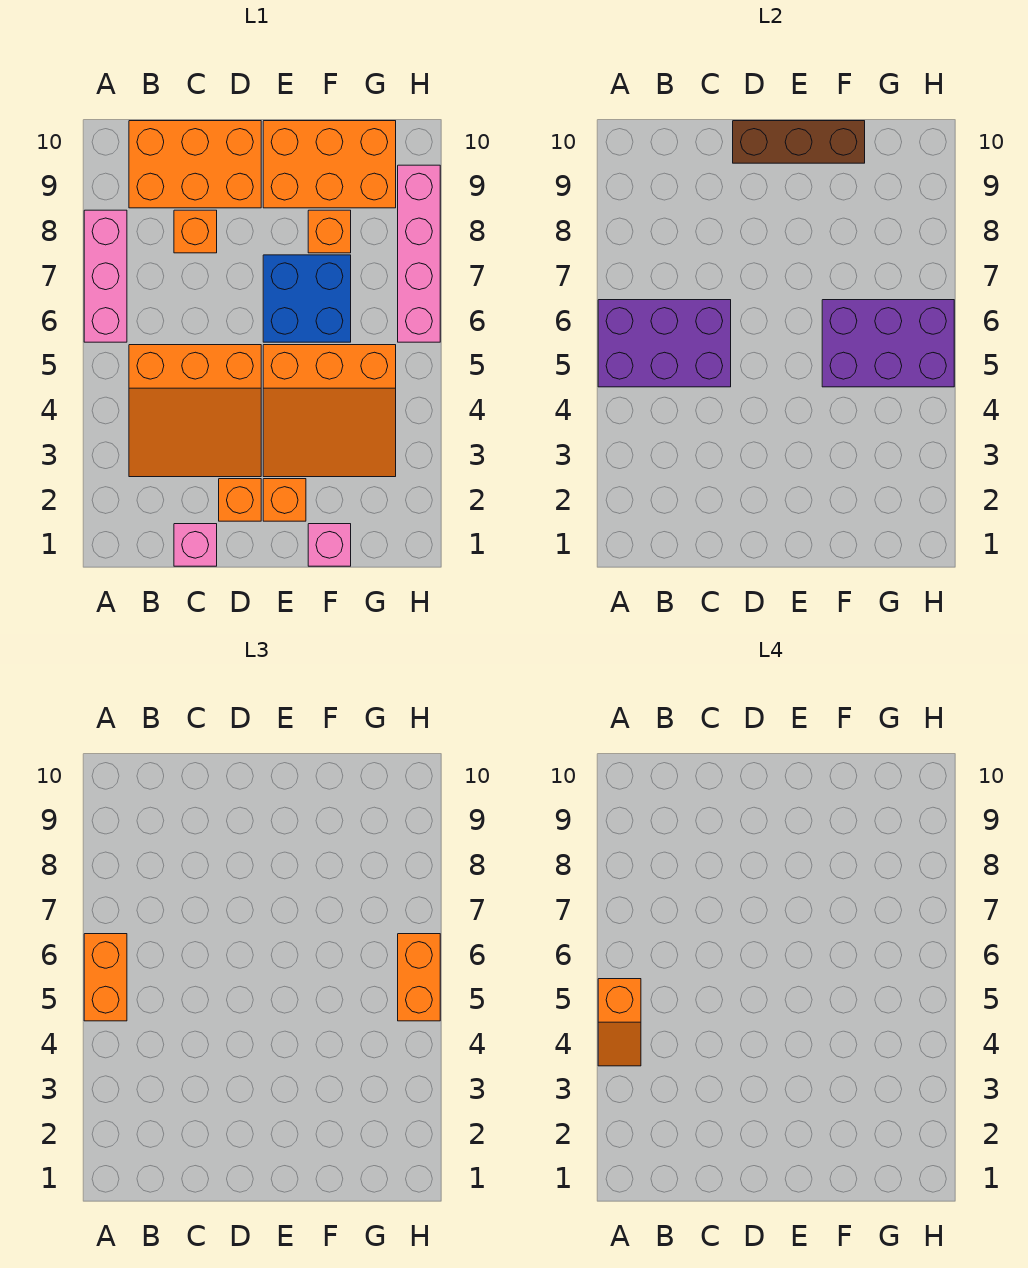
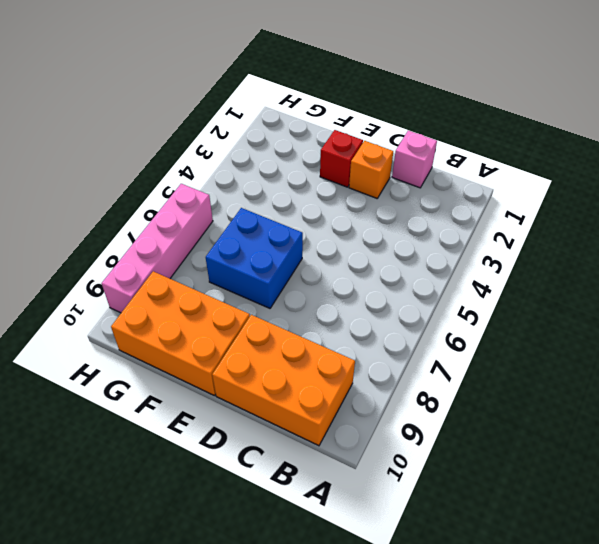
red 1x1 brick [320,130,363,187] -> orange 1x1 brick [263,479,306,521]
none -> pink 1x3 brick [84,210,127,342]
none -> orange 3x3 slope [129,345,261,477]
none -> orange 1x1 brick [174,210,217,253]

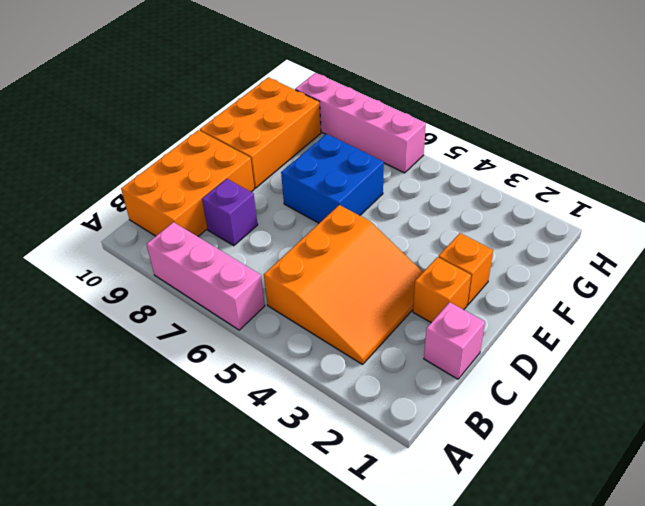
purple 1x1 brick [202,179,258,246] -> orange 1x1 brick [174,210,217,253]
none -> orange 3x3 slope [263,345,396,477]
none -> pink 1x1 brick [308,524,351,566]
none -> orange 1x1 brick [308,210,351,253]

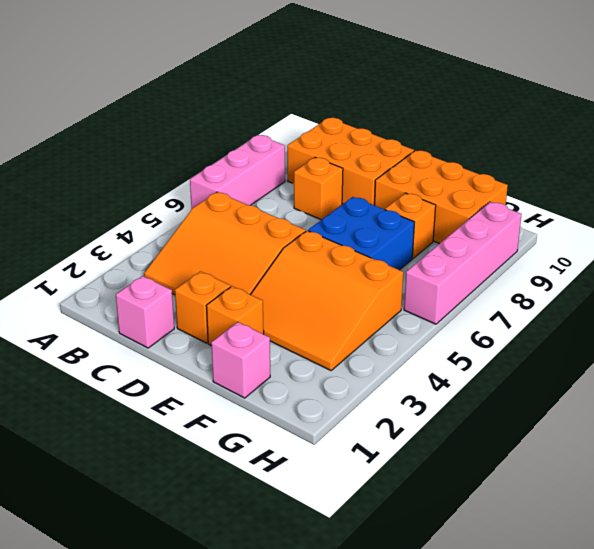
none -> purple 2x3 brick [598,300,731,387]
none -> brown 1x3 brick [733,121,865,163]
none -> purple 2x3 brick [822,300,954,387]

